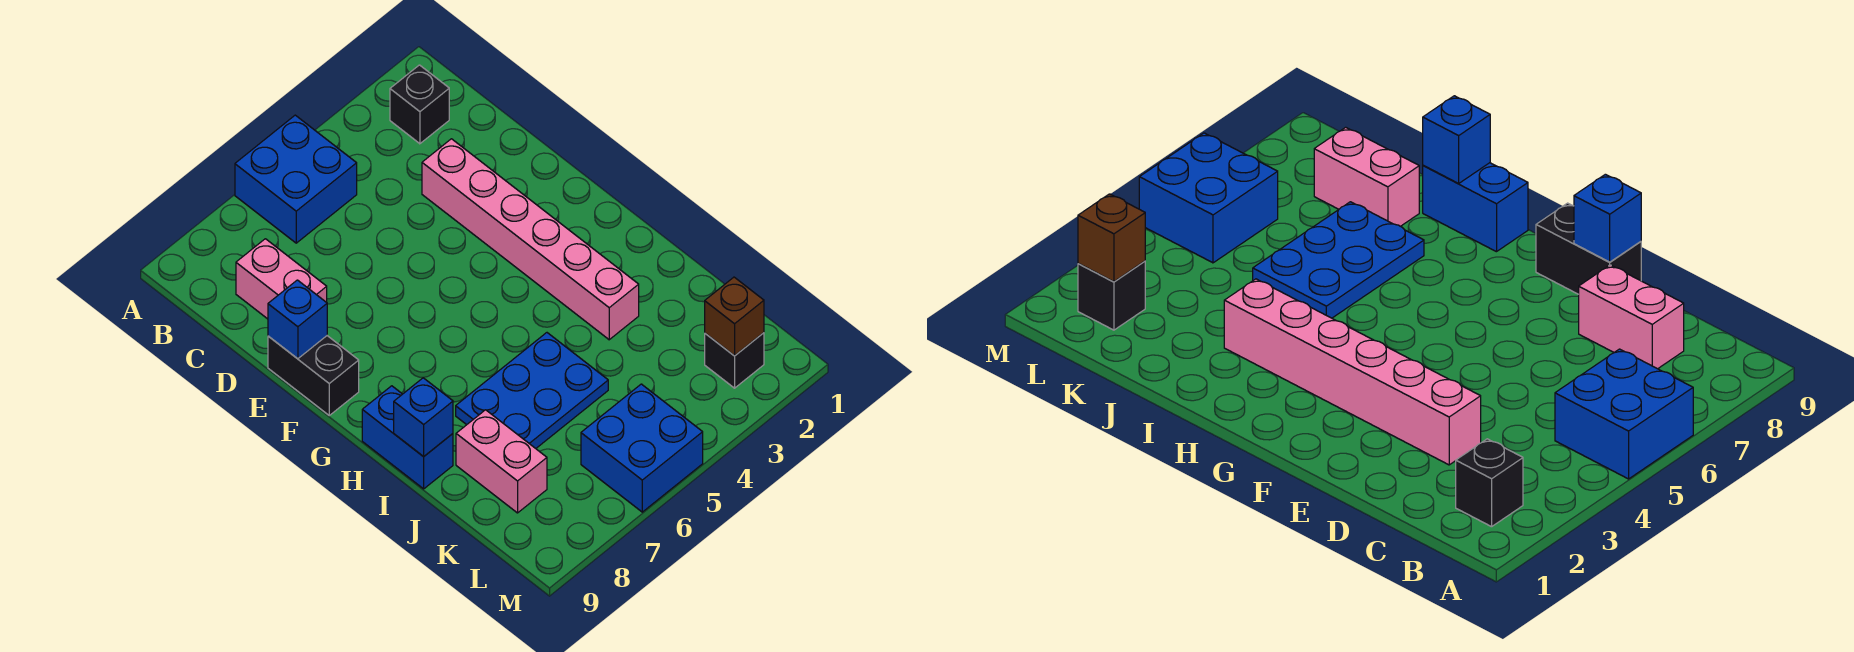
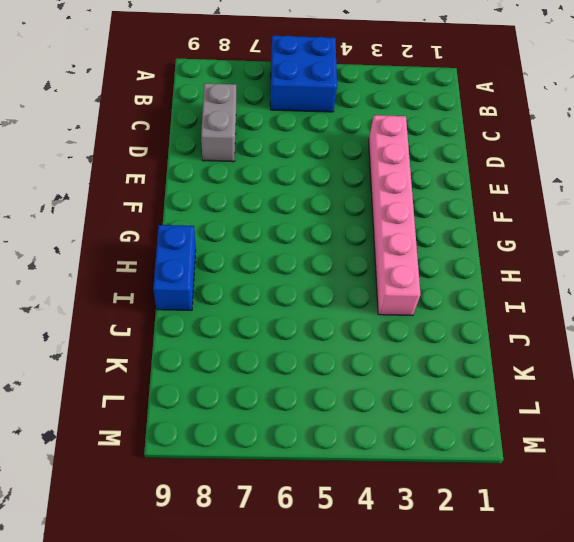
grey 1x2 brick [201,83,236,162] -> pink 1x2 brick [236,239,327,319]
none -> black 1x1 brick [390,65,449,144]
none -> black 1x2 brick [268,336,359,415]
none -> blue 2x3 plate [456,333,608,448]

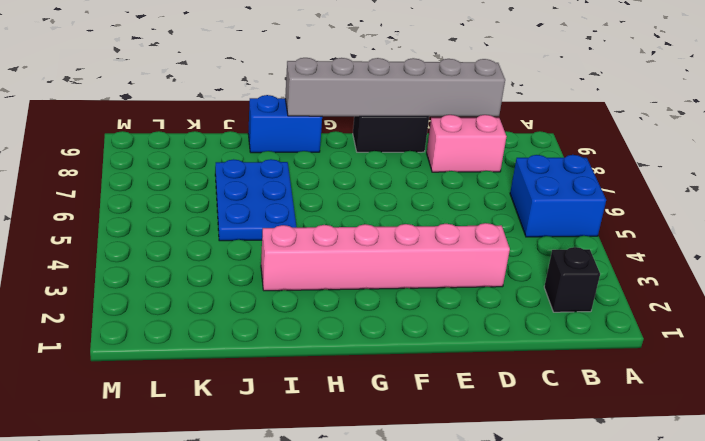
grey 1x6 brick [285,58,505,116] -> blue 1x1 brick [268,280,327,359]
none -> pink 1x2 brick [456,410,547,513]
none -> black 1x1 brick [705,333,764,388]
none -> blue 2x2 brick [581,384,703,512]

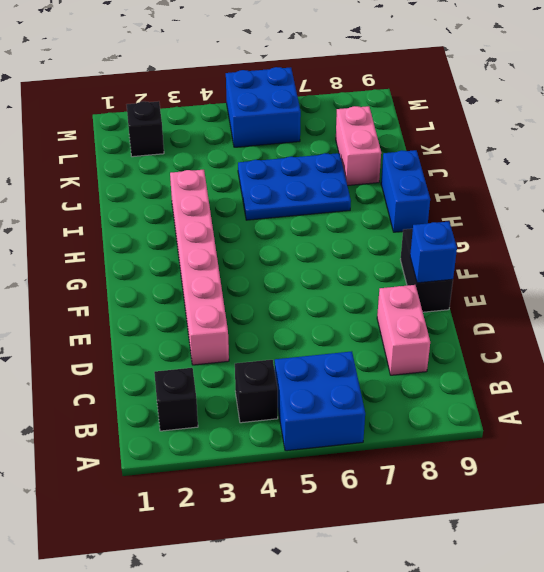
black 1x1 brick [235,360,278,423] -> none
none -> blue 1x1 brick [394,378,453,457]
none -> brown 1x1 brick [705,277,764,356]

